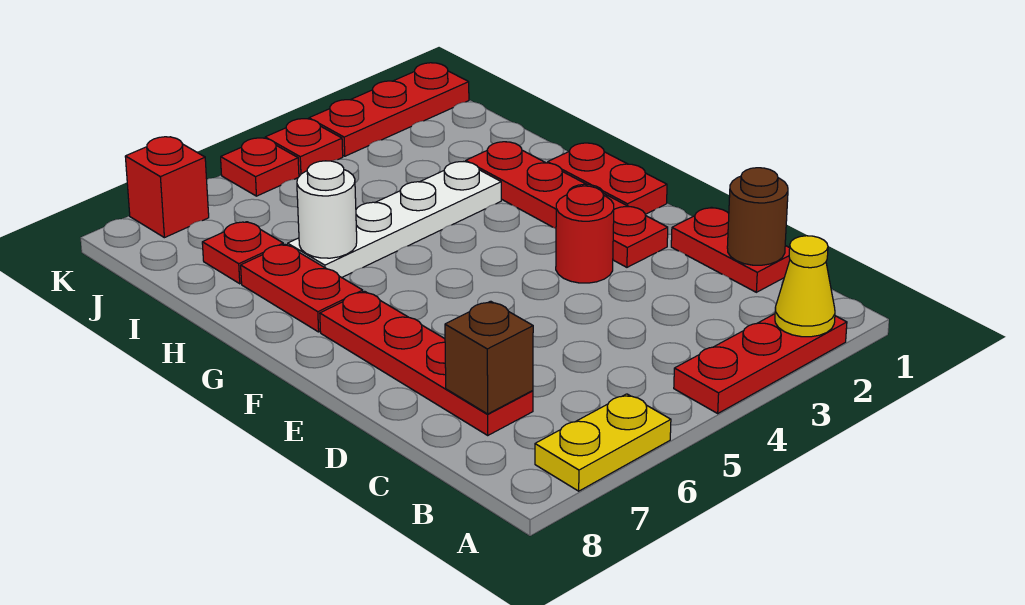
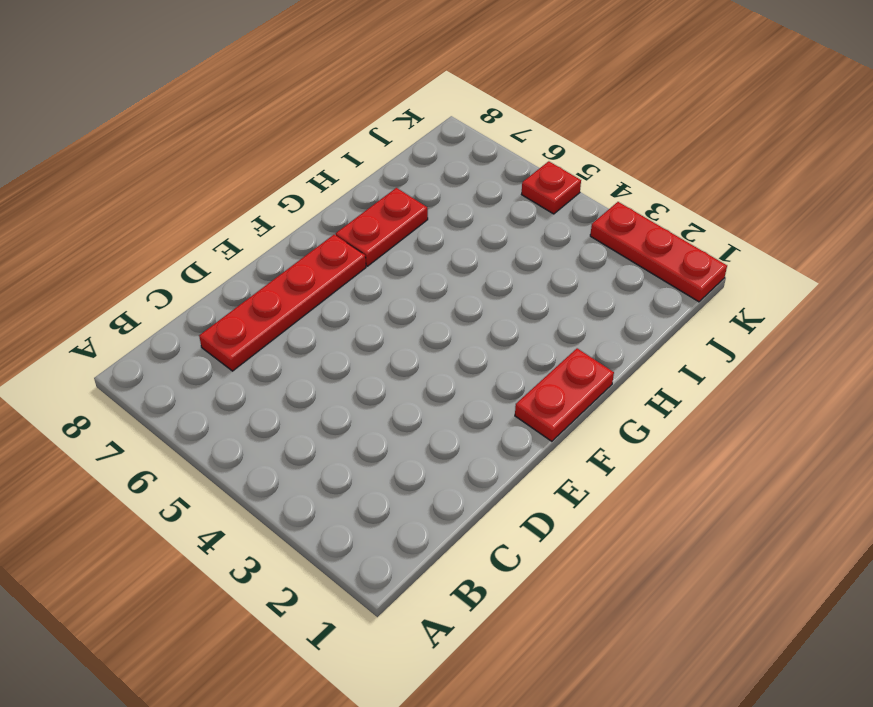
none -> red 1x3 plate [674,314,847,413]
none -> yellow 1x2 plate [535,394,671,491]
none -> red 1x2 plate [671,207,790,292]

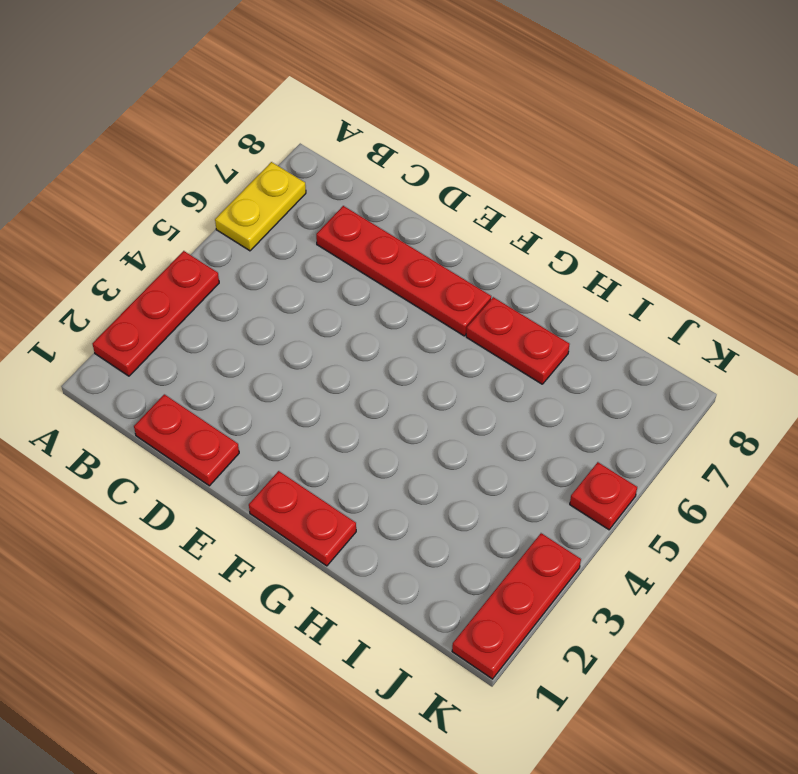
none -> red 1x4 plate [466,142,668,267]
none -> red 1x1 round brick [556,186,614,283]
none -> white 1x4 plate [288,162,501,278]

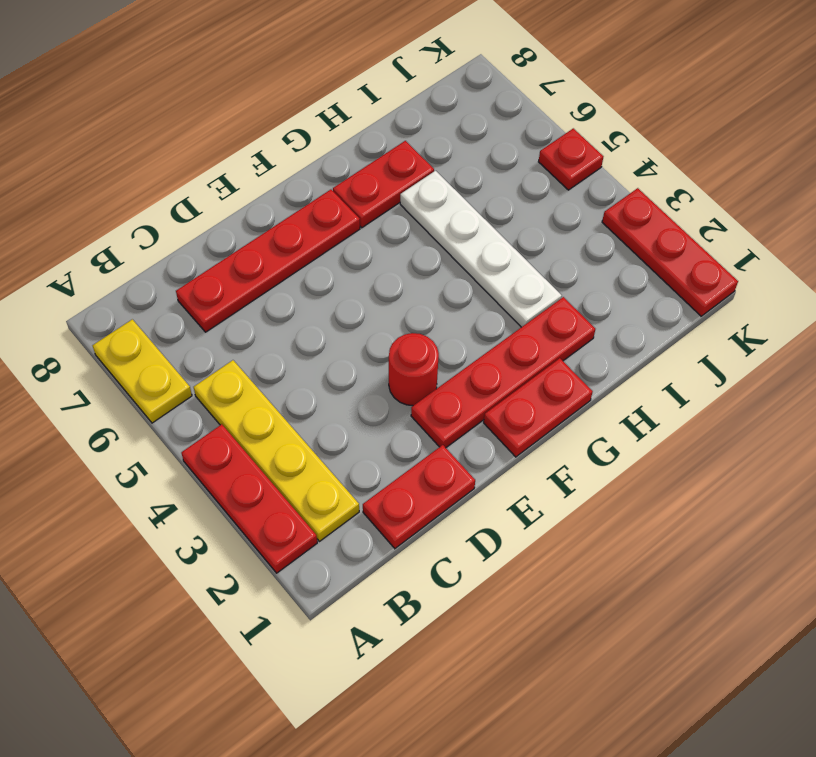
yellow 1x4 plate [194,360,359,541] -> none
none -> red 1x1 plate [202,222,284,284]
none -> red 1x1 plate [265,119,343,175]
none -> red 1x1 brick [125,137,209,238]

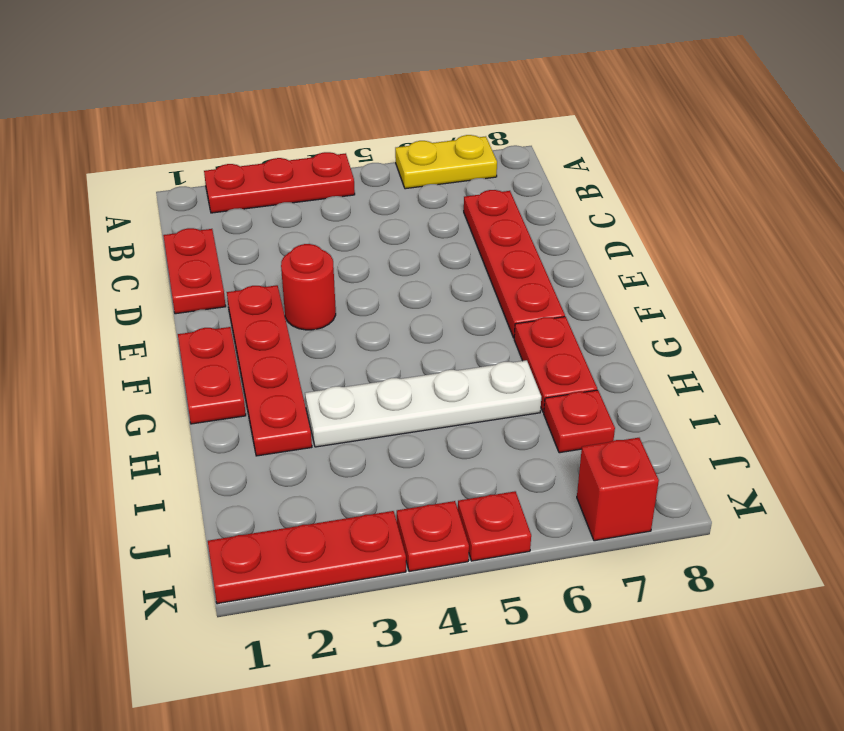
none -> yellow 1x1 cone [775,236,835,337]
none -> brown 1x1 round brick [727,168,788,265]
none -> brown 1x1 brick [445,301,533,414]

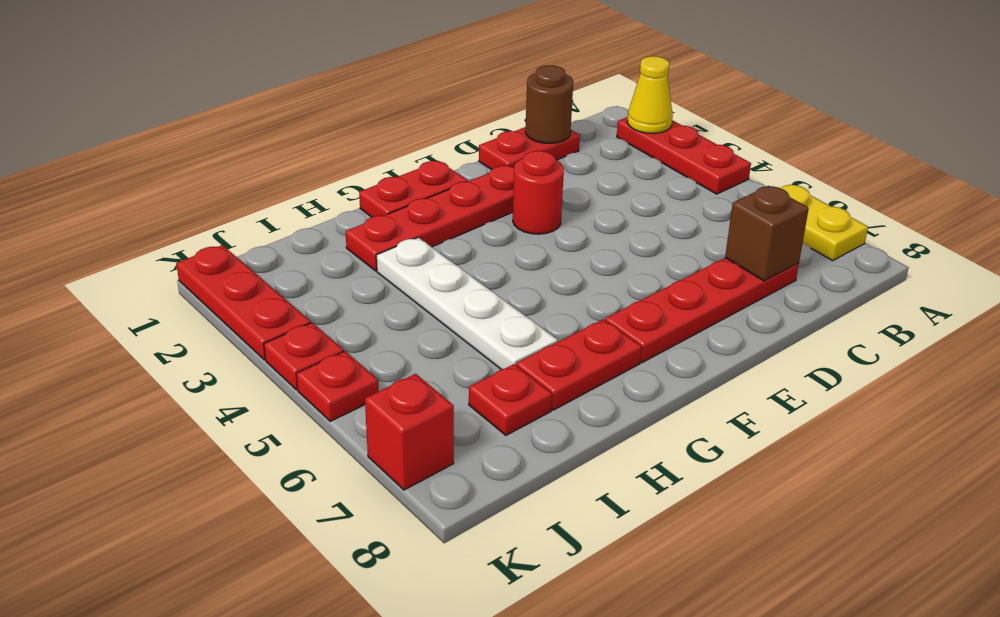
none -> white 1x1 round brick [297,161,357,258]

